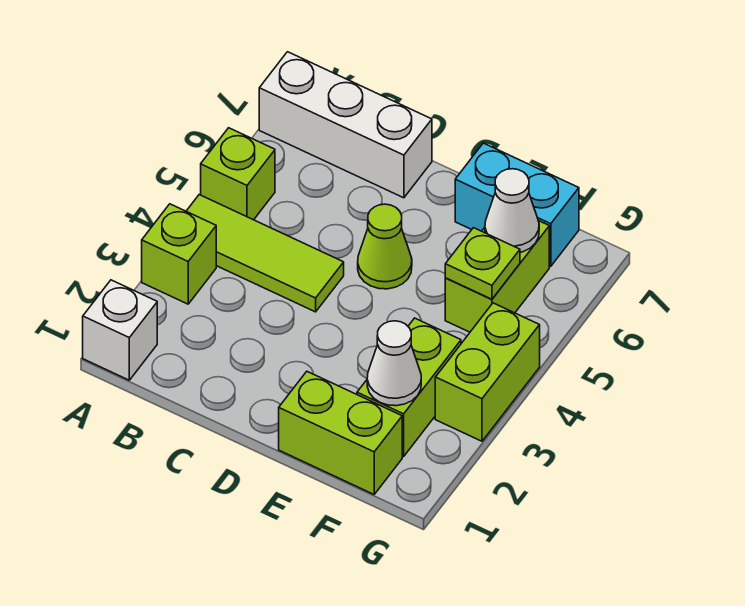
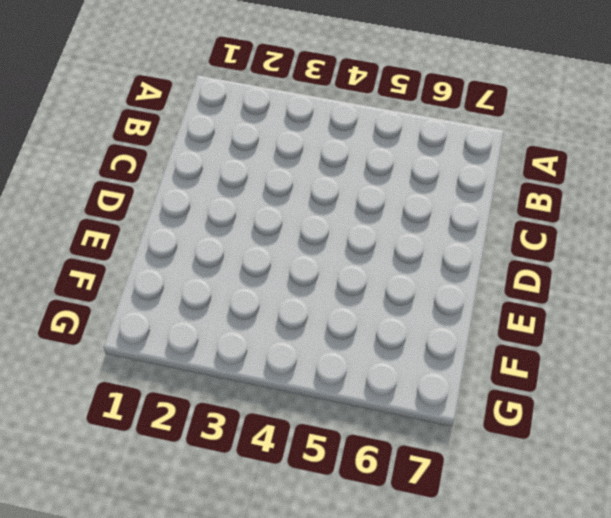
none -> white 1x1 brick [83,280,157,380]
none -> lime 1x1 brick [142,204,216,304]
none -> lime 1x3 tile [186,195,344,312]

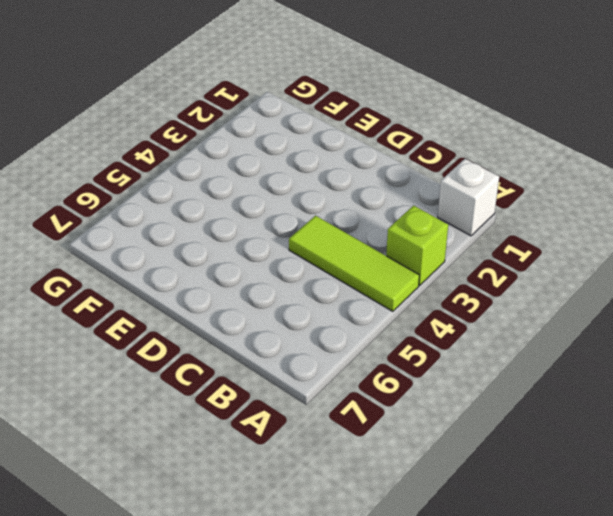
none -> lime 1x1 brick [201,128,275,220]
none -> white 1x3 brick [259,52,432,198]
none -> lime 1x1 cone [358,204,412,289]

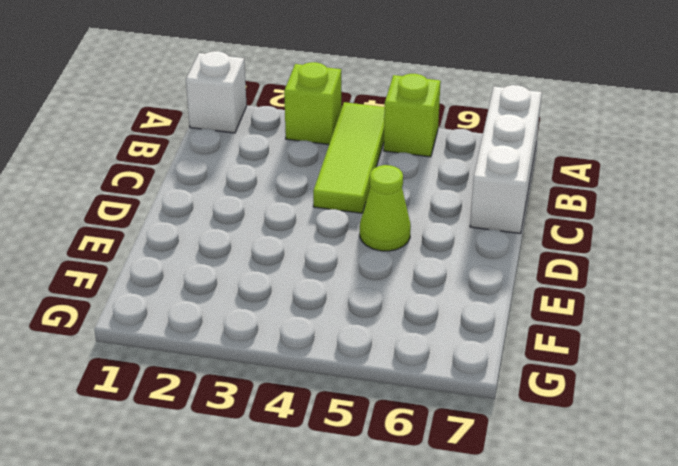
none -> lime 1x2 brick [279,372,402,494]
none -> cyan 1x2 brick [455,143,579,266]
none -> lime 1x2 brick [357,318,461,456]

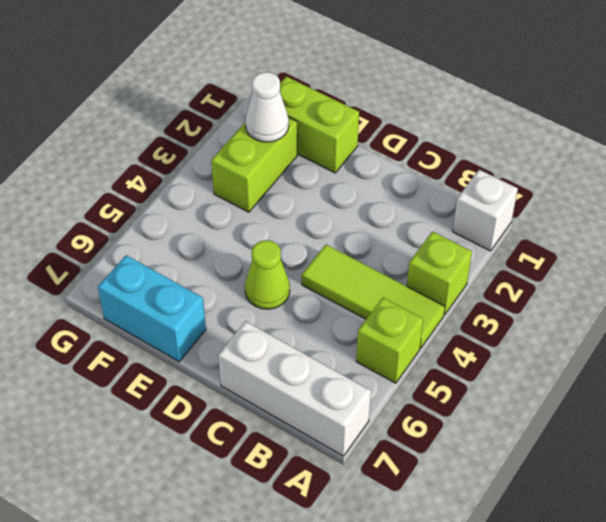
none -> lime 1x2 brick [445,221,549,332]
none -> lime 1x2 brick [435,303,540,441]
none -> lime 1x1 plate [445,228,520,299]

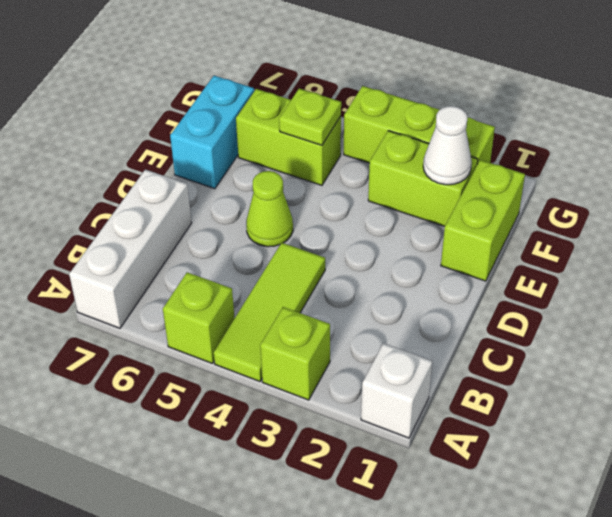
lime 1x3 brick [344,86,495,165] -> lime 1x2 brick [435,303,540,441]
none -> white 1x1 cone [485,169,539,252]

